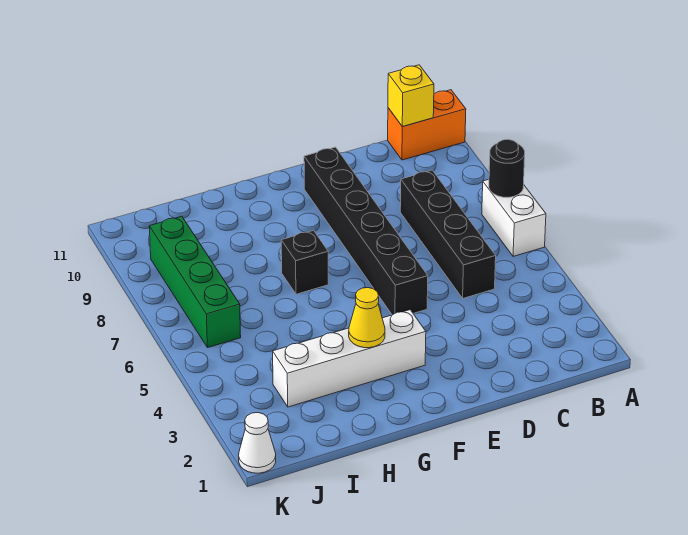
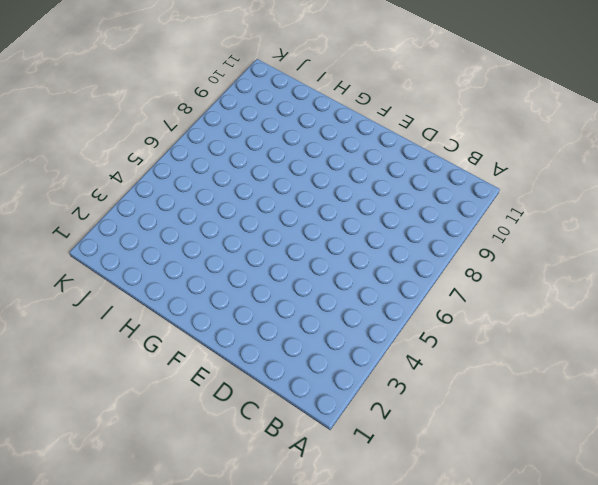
none -> white 1x2 brick [482,179,546,257]
none -> orange 1x2 brick [388,90,466,160]

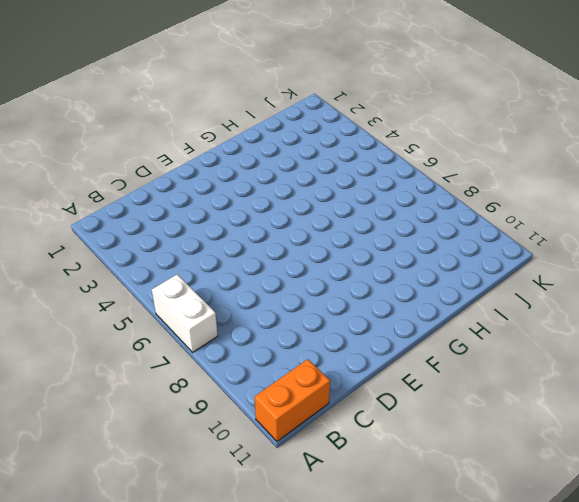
none -> black 1x4 brick [400,170,496,298]
none -> black 1x6 brick [304,147,428,315]

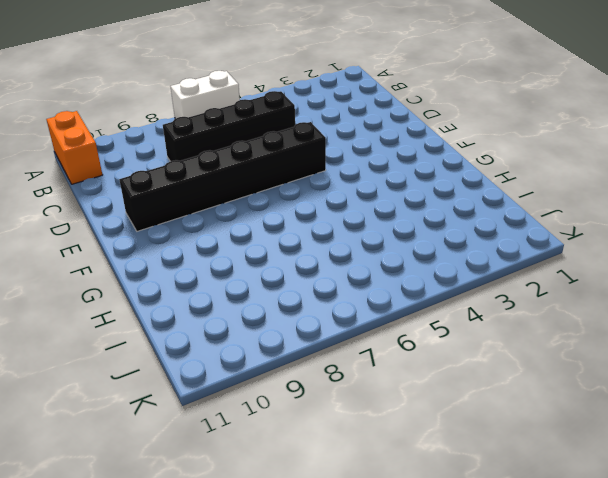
none -> white 1x4 brick [273,310,426,407]
none -> black 1x1 brick [281,230,328,294]

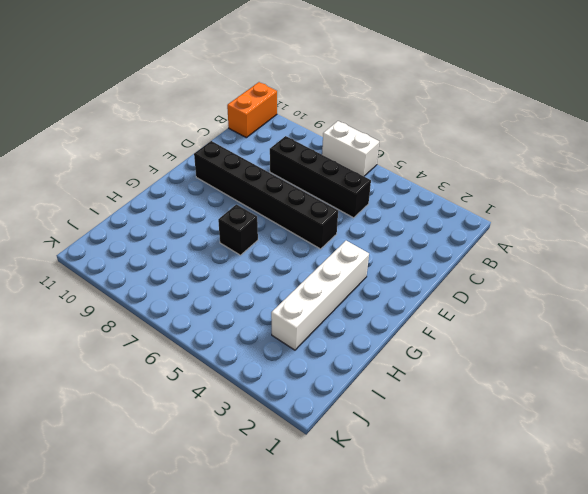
none -> green 1x4 brick [149,216,241,348]
none -> white 1x1 cone [239,413,276,473]

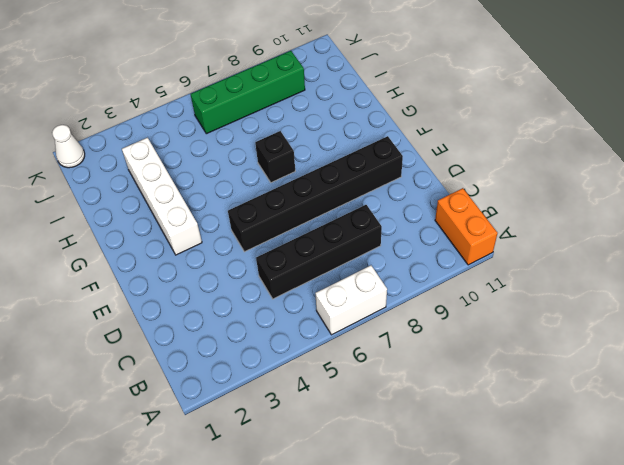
none -> black 1x1 round brick [489,139,525,197]
none -> yellow 1x1 brick [388,65,434,127]

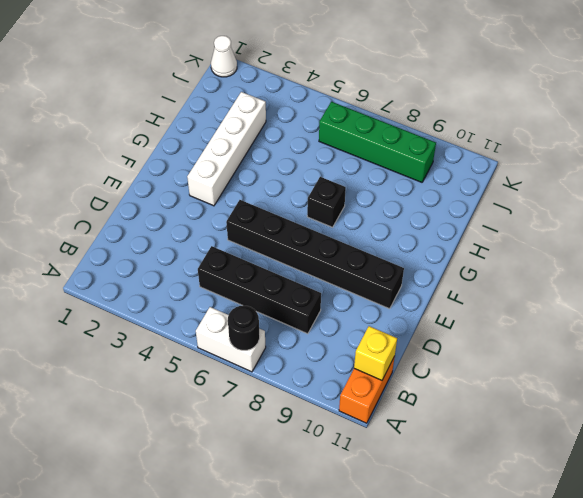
none -> yellow 1x1 cone [349,288,385,348]

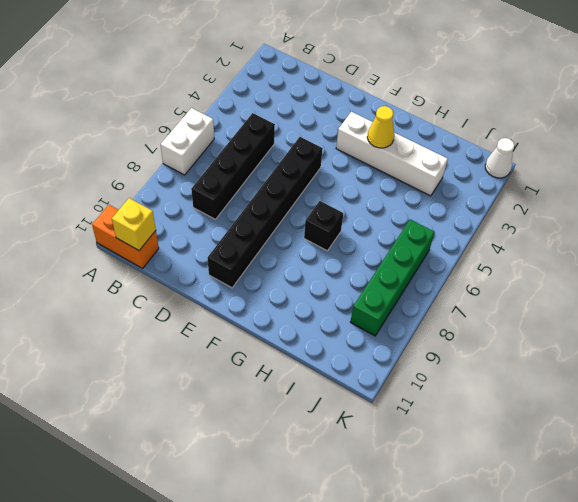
none -> black 1x1 round brick [489,139,525,197]

